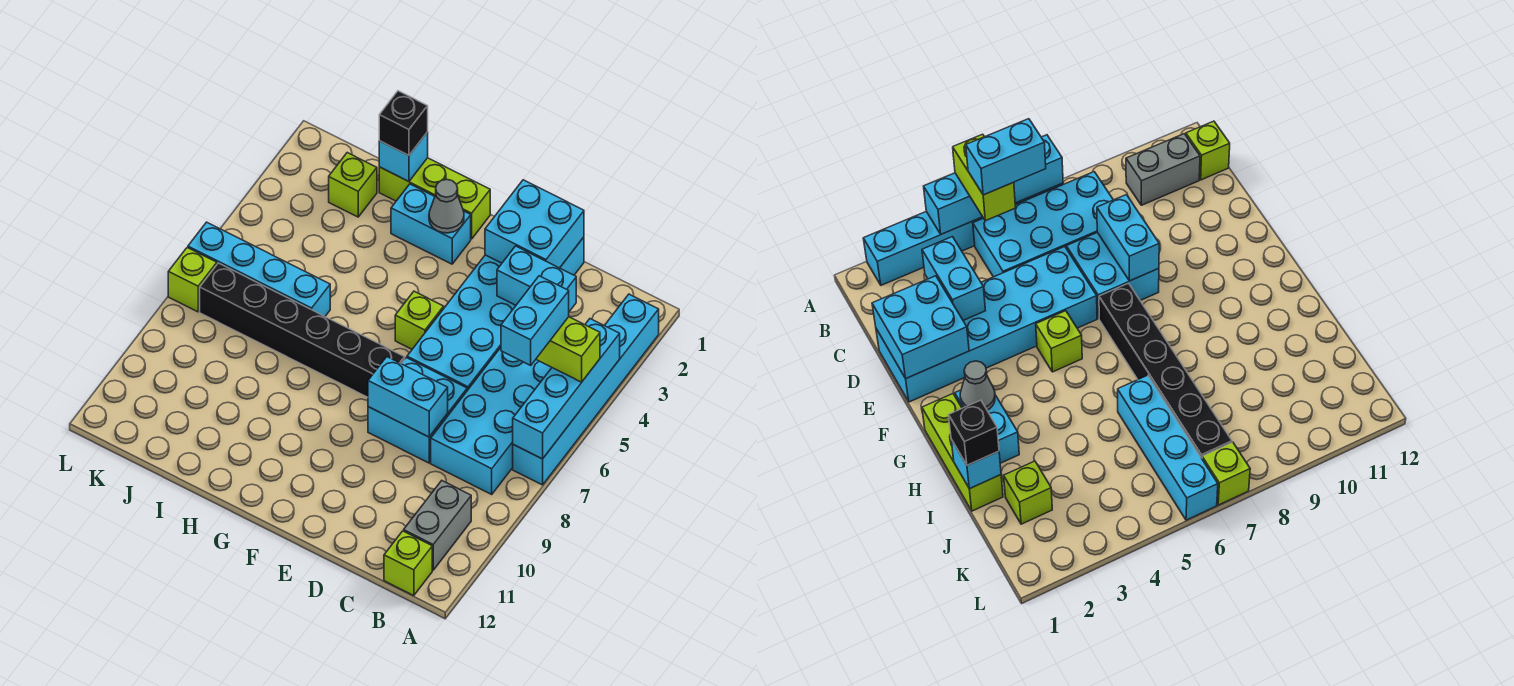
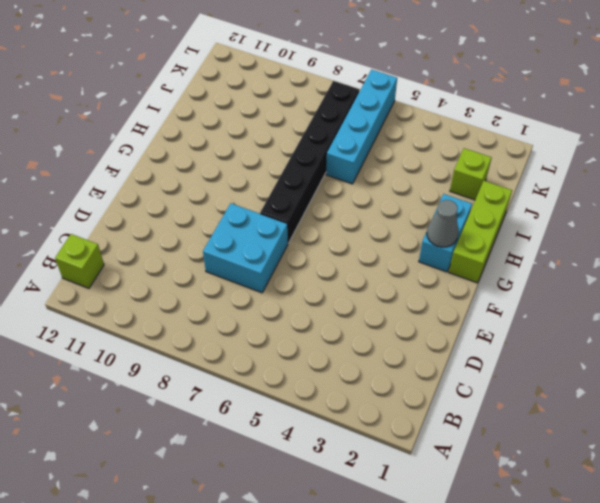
none -> cyan 1x6 brick [513,294,659,485]
none -> cyan 2x4 brick [431,348,552,494]
none -> grey 1x2 brick [404,481,471,570]

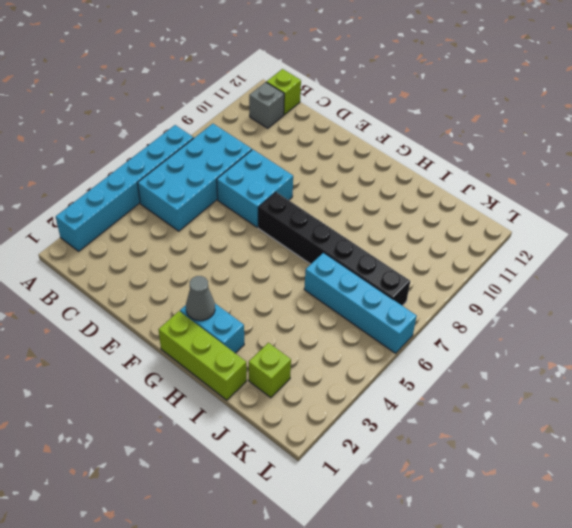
grey 1x1 brick [249,82,284,128] -> grey 1x2 brick [404,481,471,570]
none -> cyan 2x6 brick [407,237,584,390]
none -> lime 1x1 brick [395,291,444,349]
none -> lime 1x1 brick [168,248,217,312]

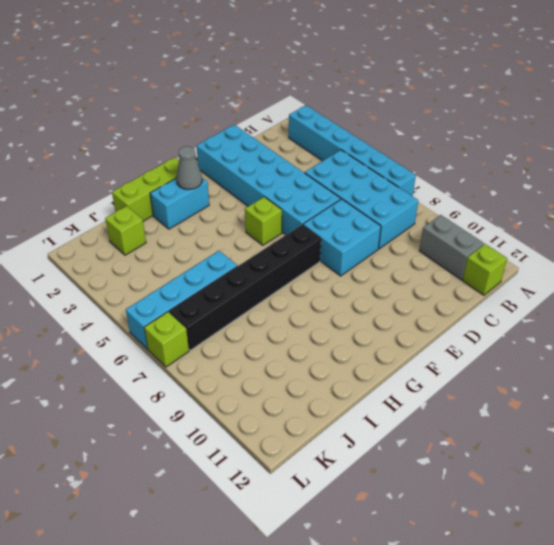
none -> cyan 1x4 brick [513,319,620,459]
none -> cyan 1x2 brick [497,246,576,312]
none -> cyan 2x2 brick [485,180,584,268]

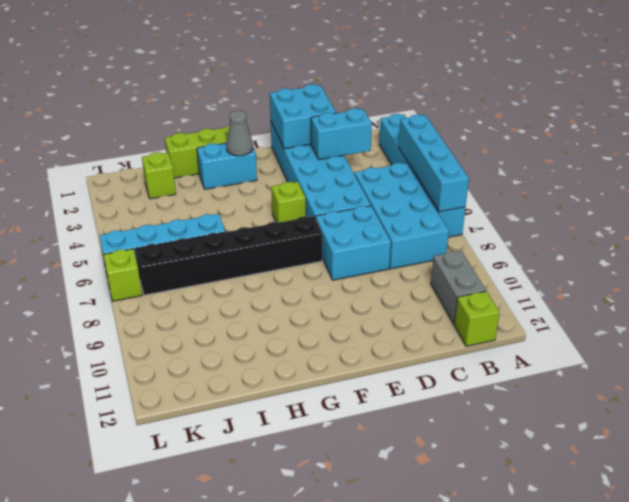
none -> cyan 1x2 brick [368,357,448,437]
none -> cyan 1x1 brick [379,132,428,182]
none -> lime 1x2 brick [536,317,600,382]

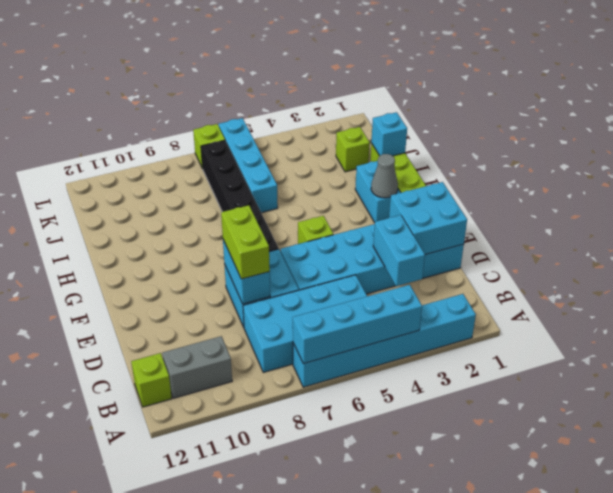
lime 1x2 brick [221,205,270,279] -> lime 1x2 brick moved to [536,317,600,382]
none -> black 1x1 brick [379,91,428,155]
none -> cyan 1x2 brick [501,276,569,365]

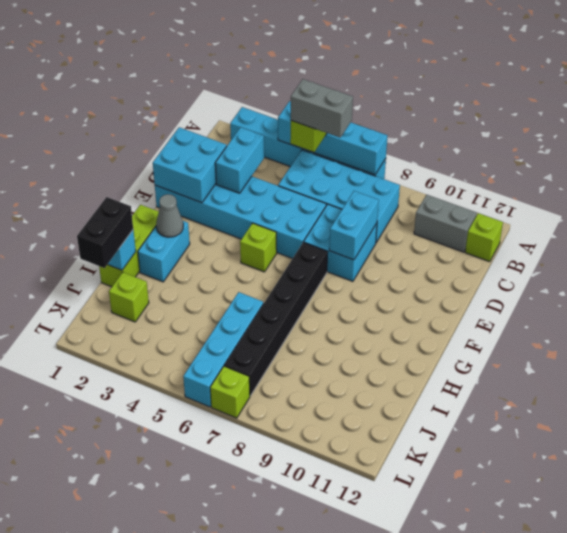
grey 1x2 brick [291,79,353,138] -> cyan 1x2 brick [501,276,569,365]
black 1x2 brick [77,197,133,268] -> black 1x1 brick [379,91,428,155]

